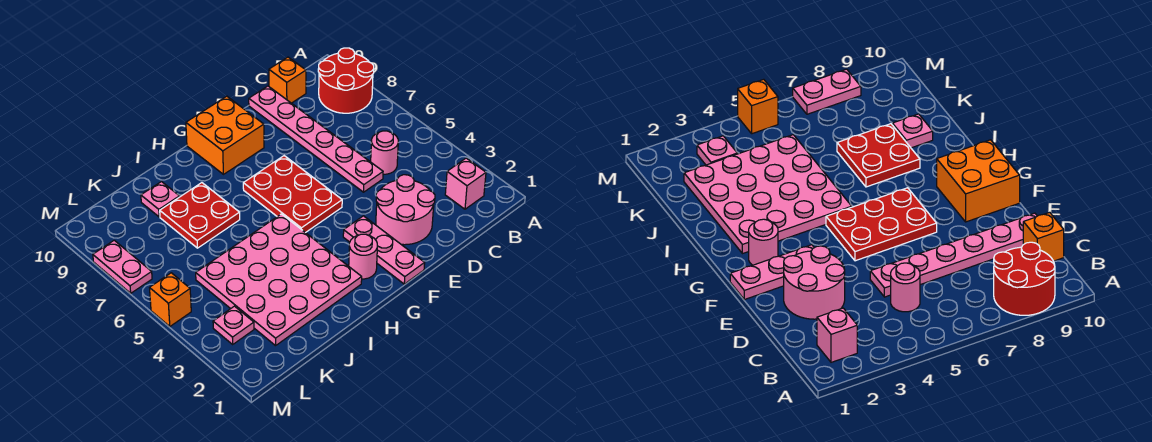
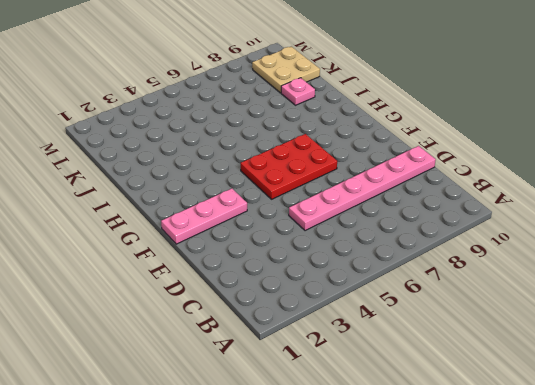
tan 2x2 plate [252,46,320,93] -> none
none -> red 2x2 round brick [318,48,374,113]
none -> pink 1x1 brick [445,158,486,209]
none -> pink 1x1 round brick [371,131,398,174]

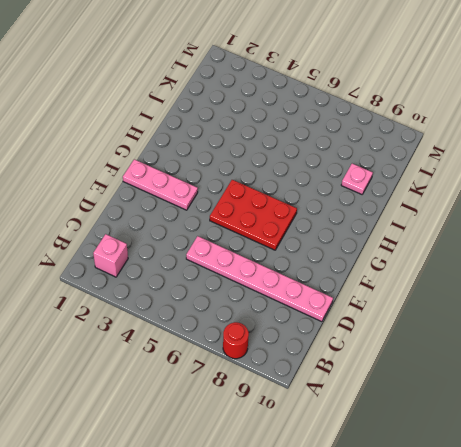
red 1x1 round brick [223,322,249,359] -> red 2x2 round brick [318,48,374,113]
none -> pink 1x1 round brick [371,131,398,174]
none -> orange 1x1 brick [269,57,306,103]
none -> pink 2x2 round brick [376,175,435,245]

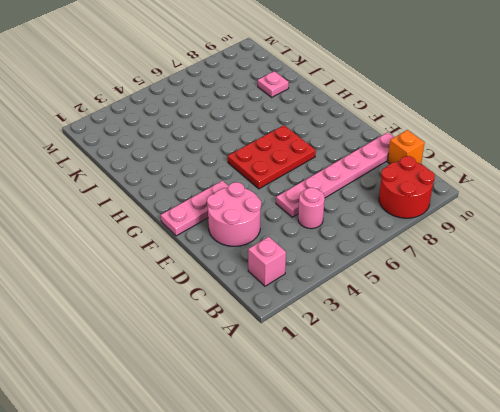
none -> orange 2x2 brick [186,96,264,174]
none -> pink 1x1 round brick [349,234,377,279]
none -> pink 4x4 plate [196,214,362,346]

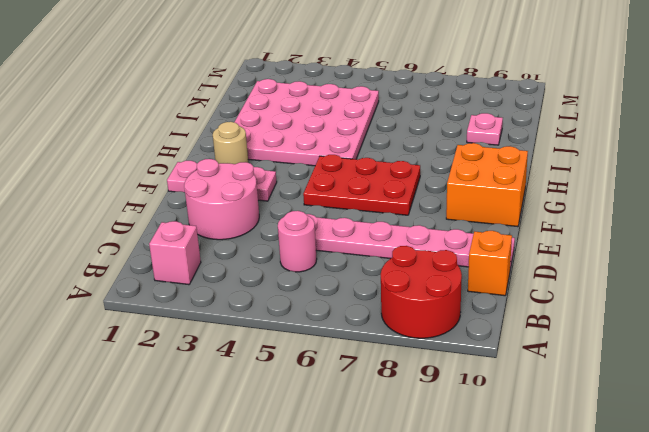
tan 1x1 round brick [213,122,248,164] -> pink 1x1 round brick [349,234,377,279]
none -> red 2x2 plate [160,183,240,248]
none -> pink 1x1 plate [213,306,254,344]
none -> orange 1x1 brick [150,273,191,326]

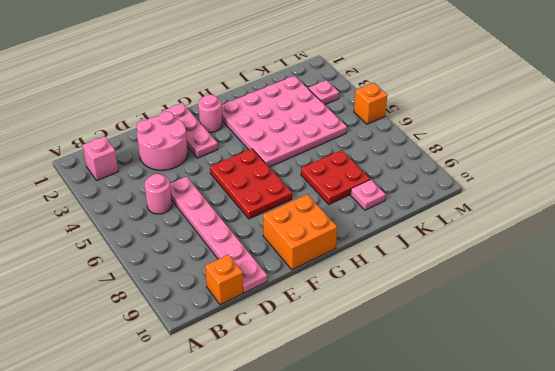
none -> red 2x2 round brick [318,48,374,113]
none -> pink 1x2 plate [93,240,152,293]

